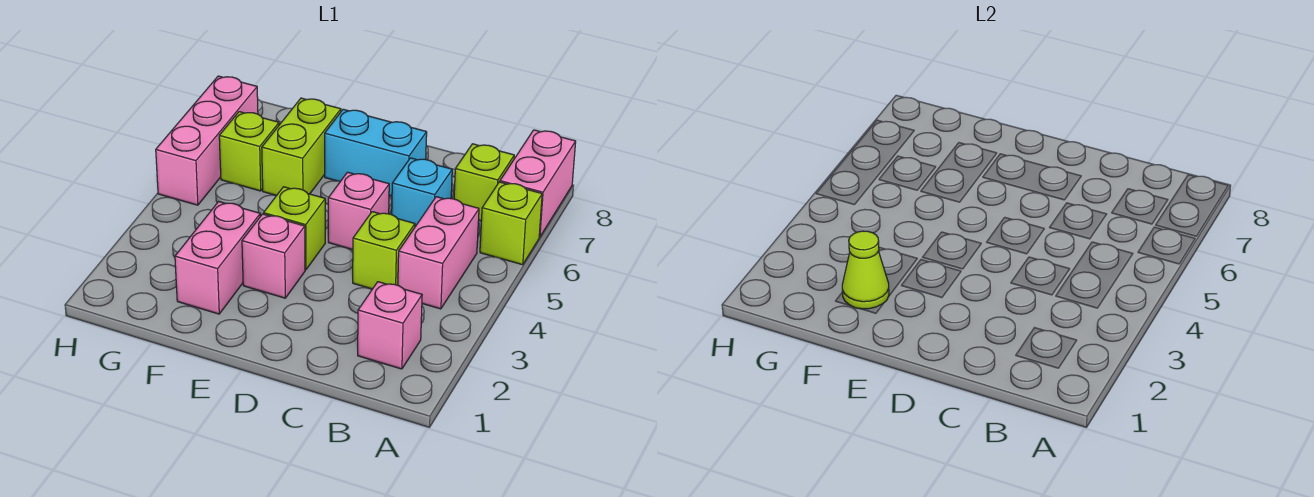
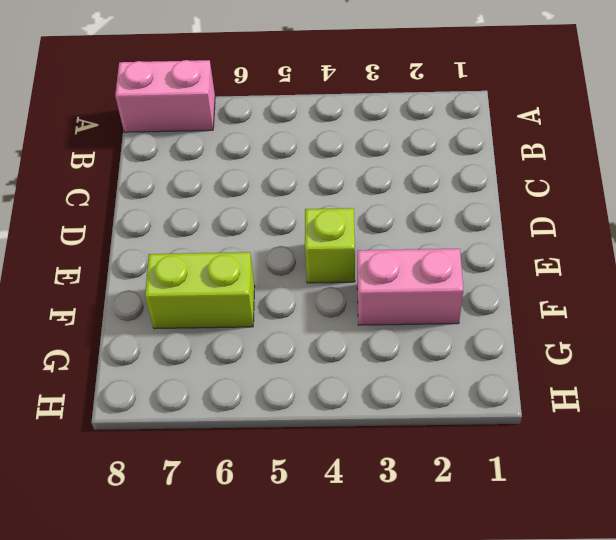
none -> lime 1x1 brick [480,182,542,265]
none -> pink 1x1 brick [358,282,422,369]
none -> pink 1x2 brick [398,197,479,309]

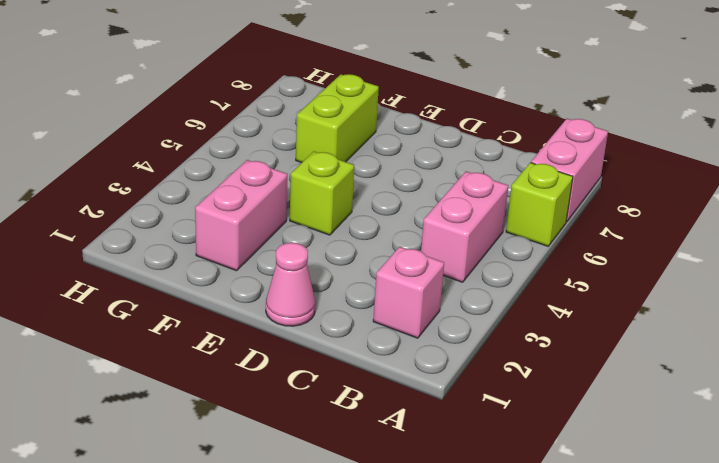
pink 1x1 cone [266,243,315,326] -> none
none -> lime 1x1 brick [454,144,514,221]
none -> lime 1x1 brick [353,212,415,289]
none -> cyan 1x1 brick [392,158,452,227]

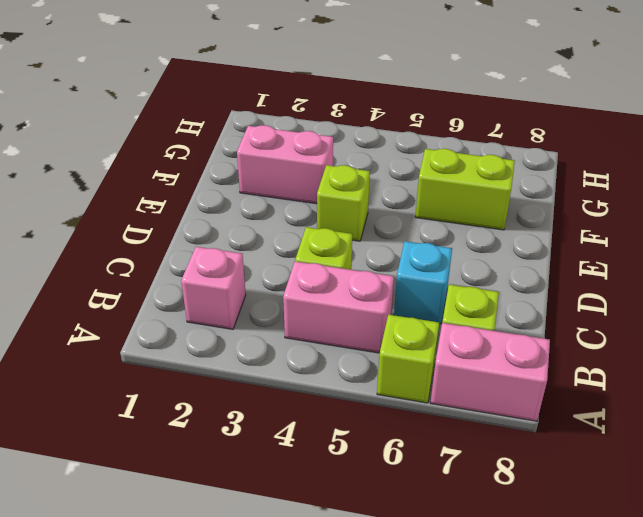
none -> pink 1x1 brick [328,172,389,250]
none -> cyan 1x2 brick [325,109,427,196]
none -> pink 1x1 brick [242,214,305,298]

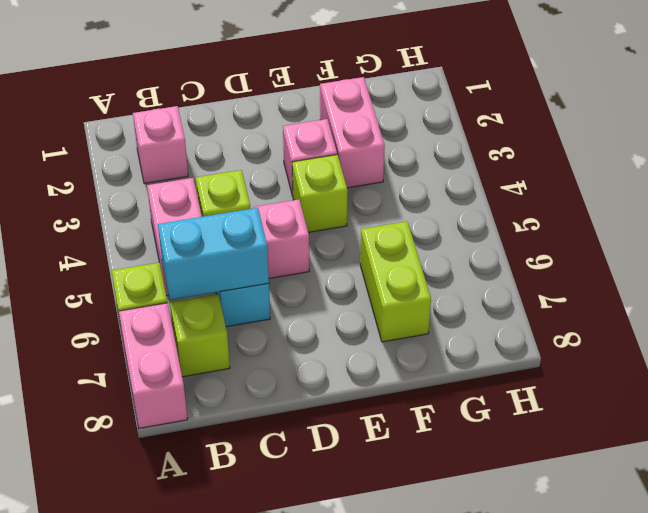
cyan 1x2 brick [158,208,269,300] -> cyan 1x2 brick moved to [325,109,427,196]
none -> lime 1x1 brick [219,112,279,191]
none -> pink 1x3 brick [156,76,258,205]
none -> lime 1x1 cone [842,231,889,309]

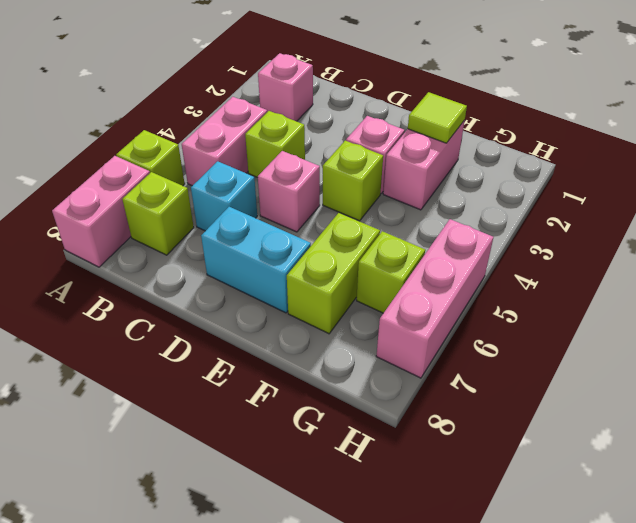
lime 1x1 tile [408,92,467,143] -> lime 1x1 cone [842,231,889,309]

